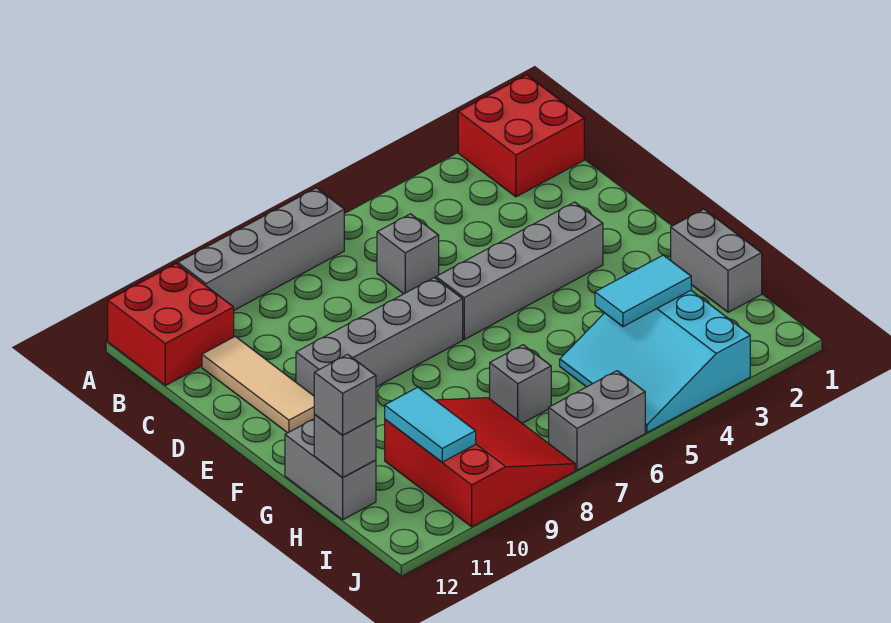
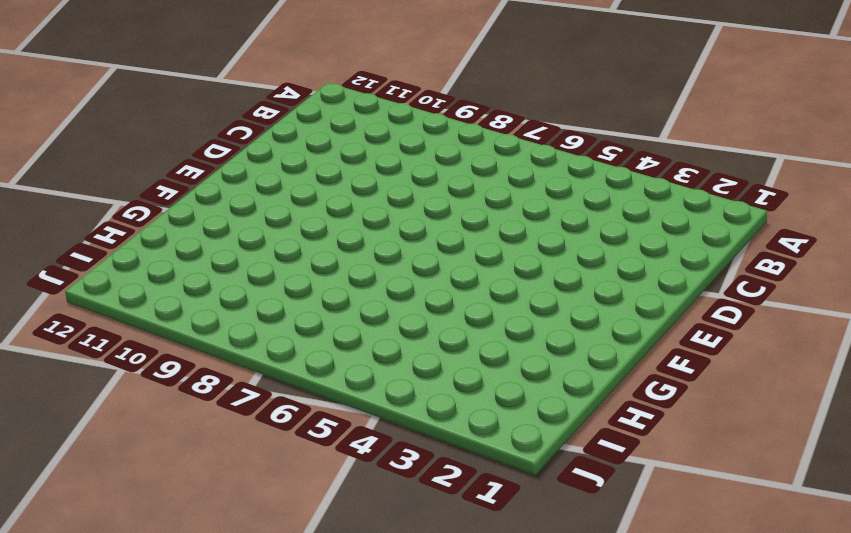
none -> red 2x2 brick [458,75,584,197]
none -> grey 1x4 brick [178,188,344,310]
none -> red 2x2 brick [108,264,234,385]

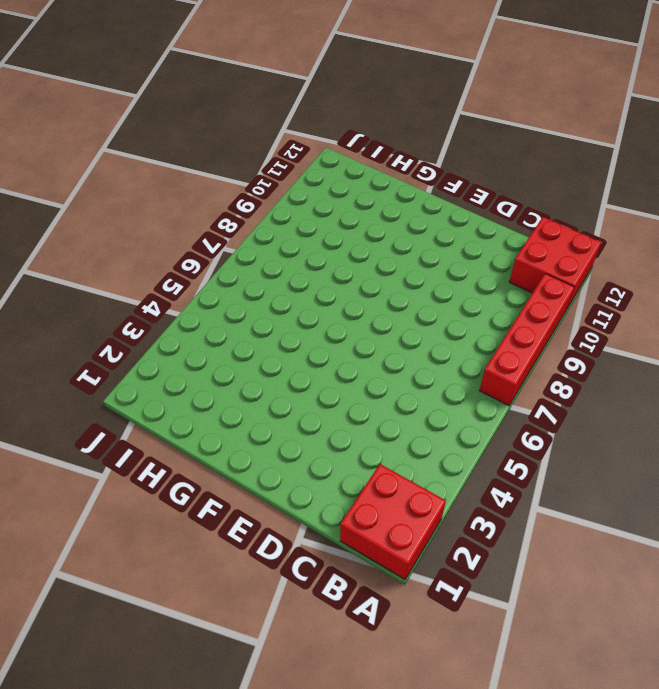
red 1x4 brick [479,273,574,406] -> grey 1x4 brick [178,188,344,310]
none -> grey 1x1 brick [377,214,439,294]
none -> tan 1x3 tile [202,336,315,433]
none -> grey 1x4 brick [436,202,603,339]

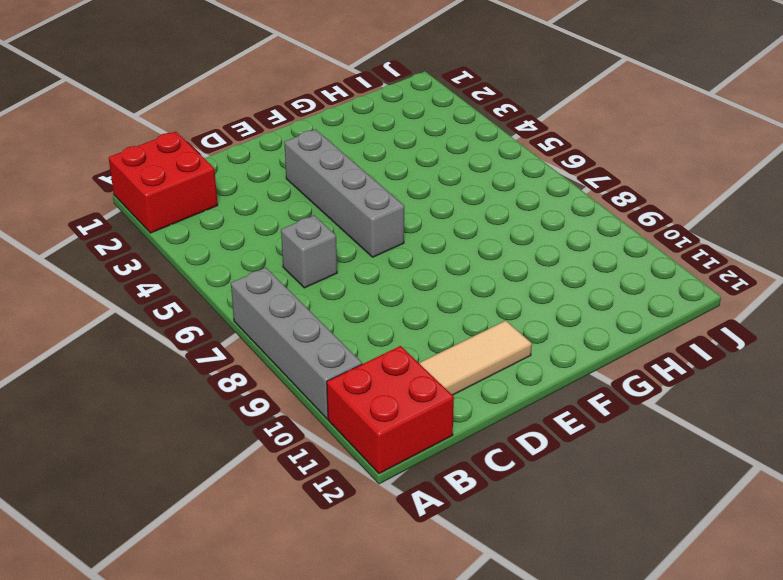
none -> grey 1x4 brick [296,278,463,396]
none -> grey 1x2 brick [671,209,762,312]
none -> grey 1x2 brick [285,419,376,520]

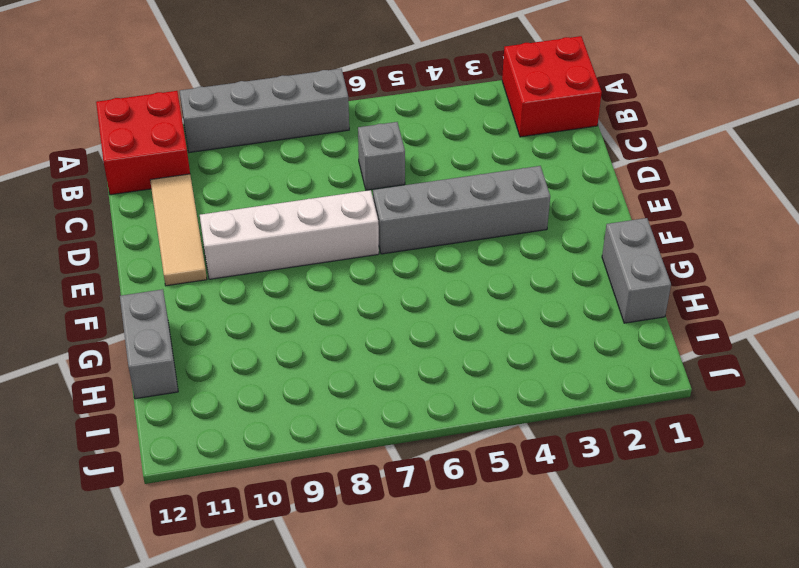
white 1x4 brick [200,190,379,279] -> grey 1x4 brick [296,278,463,396]
none -> cyan 3x3 slope [560,291,750,433]
none -> grey 1x1 brick [490,345,551,423]
none -> red 3x3 slope [385,398,575,527]

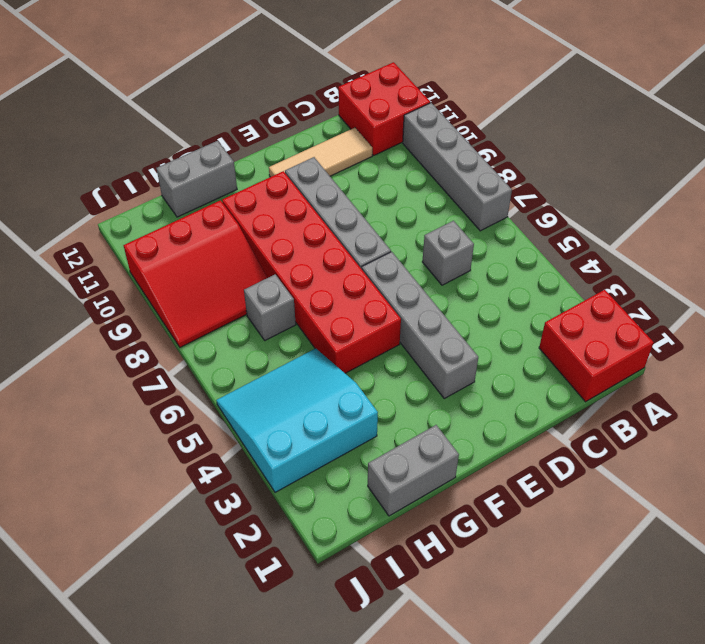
red 2x6 brick [222,171,401,373] -> none
none -> grey 1x2 brick [549,371,645,470]
none -> cyan 1x2 tile [595,255,691,327]
none -> cyan 1x2 tile [385,387,476,462]

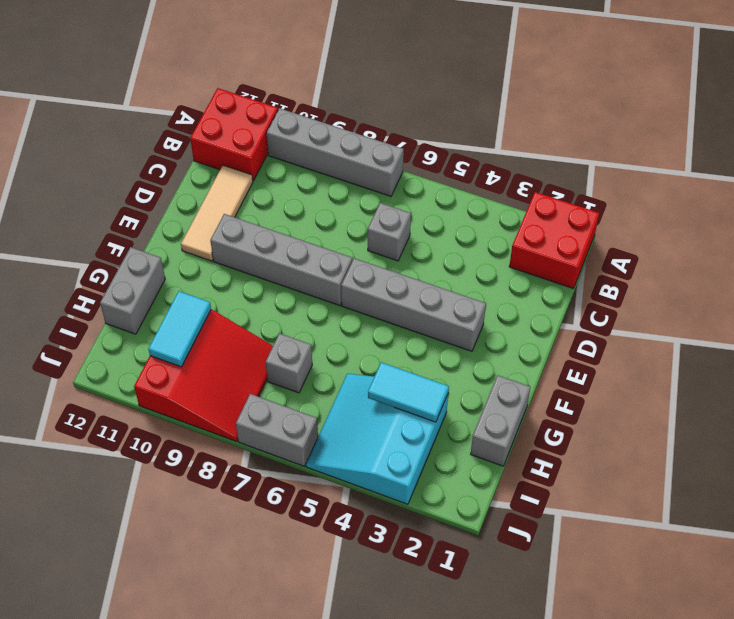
none -> grey 1x1 brick [314,415,376,477]
none -> grey 1x1 brick [314,354,376,435]

